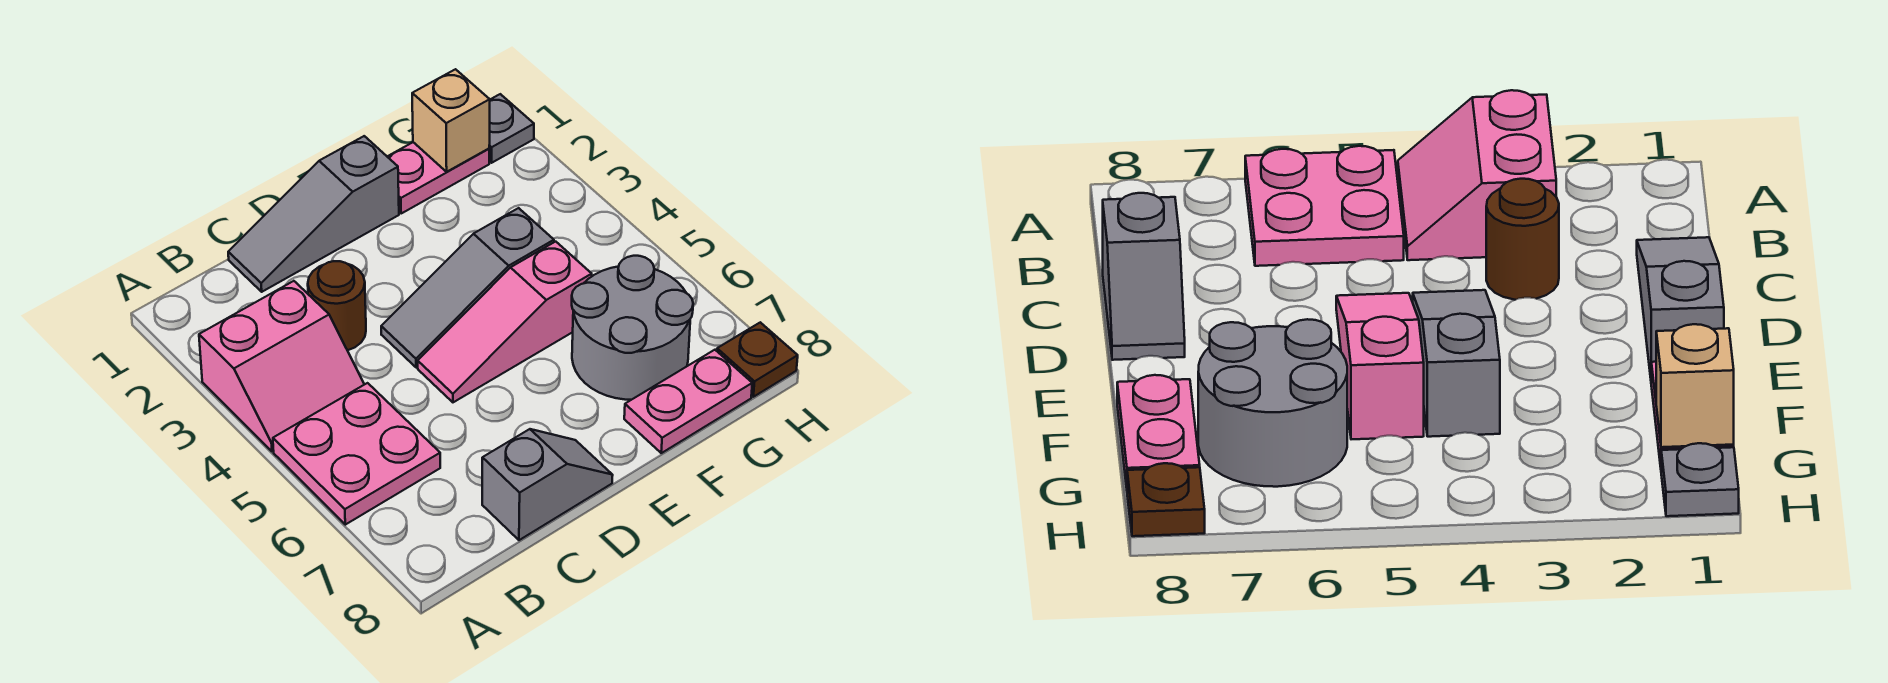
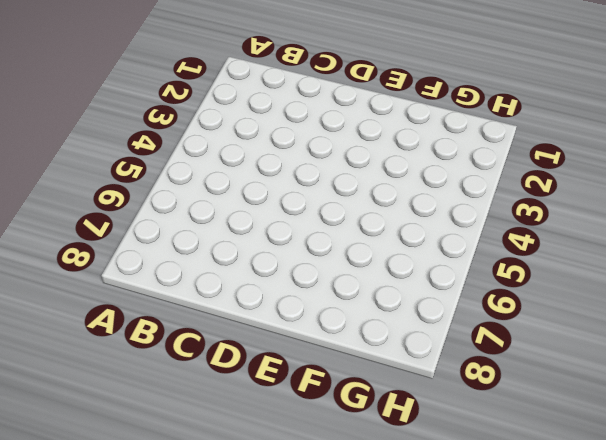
none -> pink 2x2 slope [199,281,364,451]
none -> pink 2x2 plate [273,383,440,525]
none -> grey 1x3 slope [228,136,399,292]

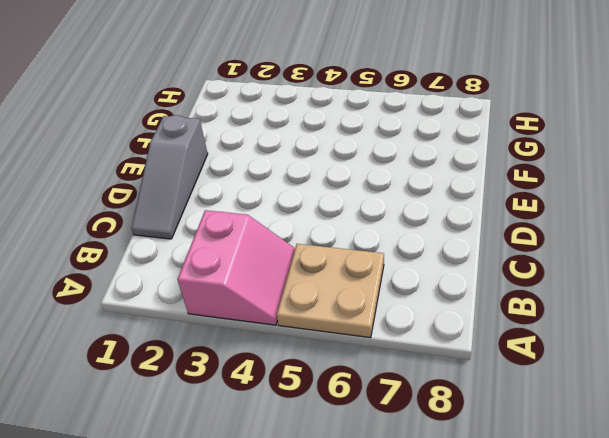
tan 2x2 plate [277,244,384,338] -> pink 2x2 plate [273,383,440,525]
none -> brown 1x1 round brick [308,261,366,350]
none -> grey 1x2 slope [482,429,613,540]
none -> grey 1x3 slope [381,208,554,367]

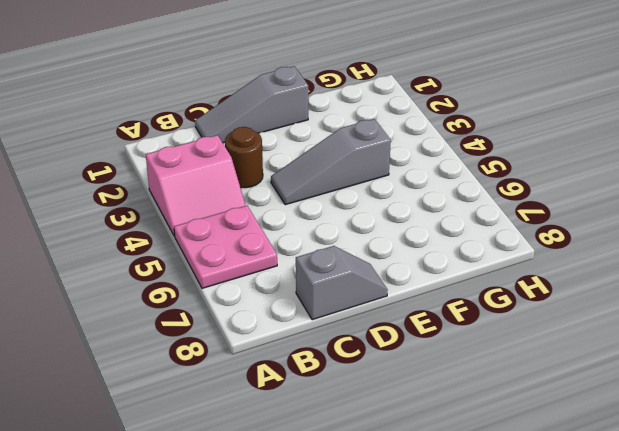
none -> pink 1x3 slope [418,242,592,402]
none -> pink 1x2 plate [387,142,489,213]
none -> grey 2x2 round brick [572,256,693,400]

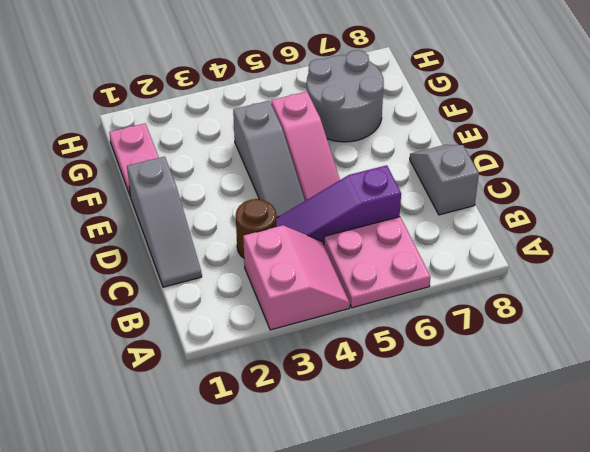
purple 1x3 slope [276,165,401,245] -> none
none -> pink 1x2 plate [624,350,752,453]
none -> grey 1x1 plate [489,94,534,163]
none -> brown 1x1 plate [717,322,798,397]

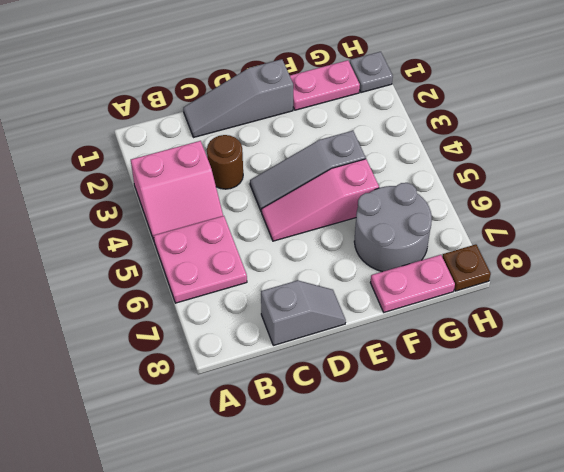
none -> tan 1x1 brick [412,69,490,172]

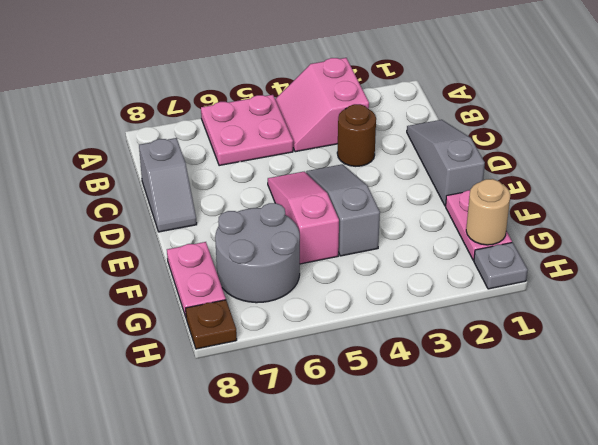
tan 1x1 round brick [466,179,510,245] -> tan 1x1 brick [412,69,490,172]

